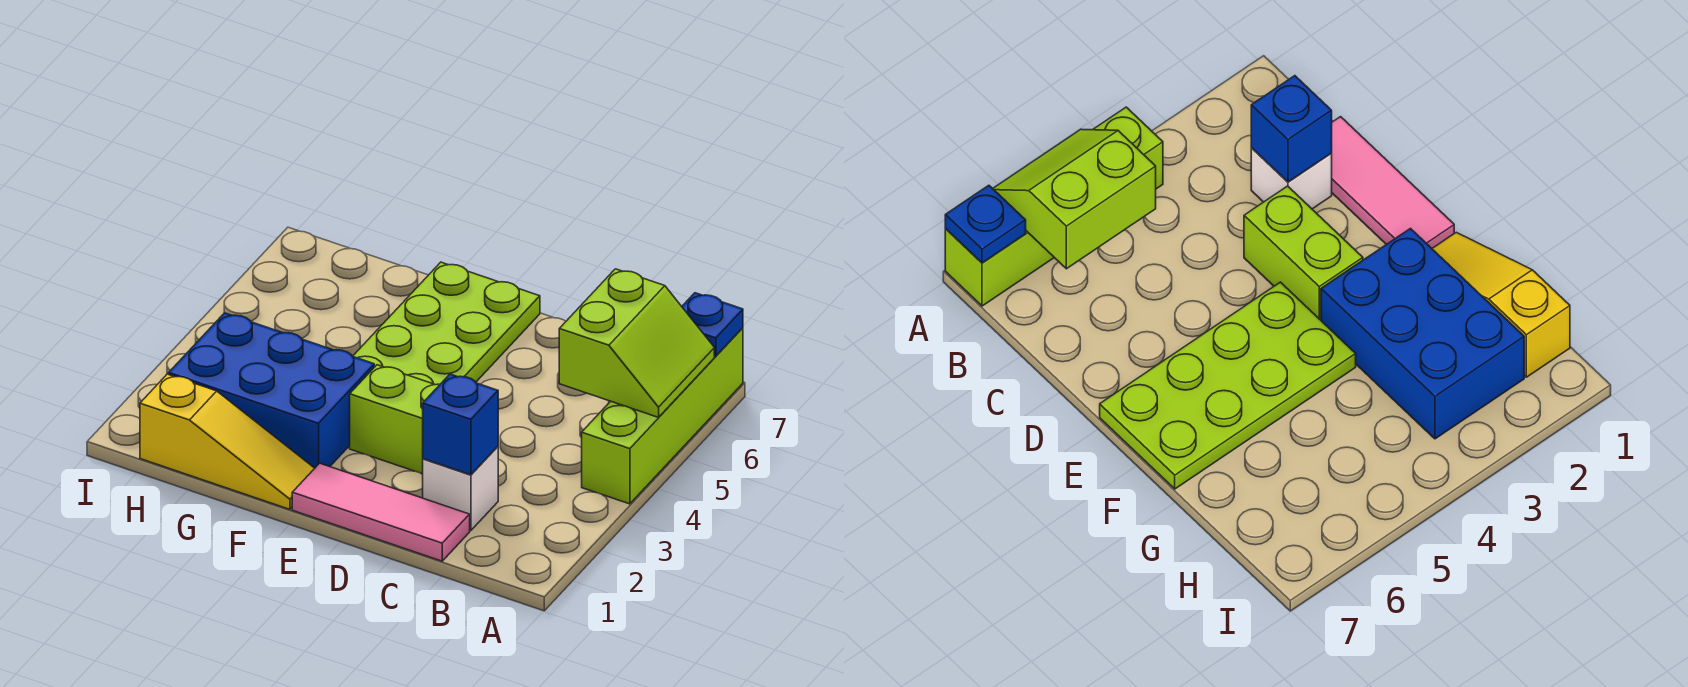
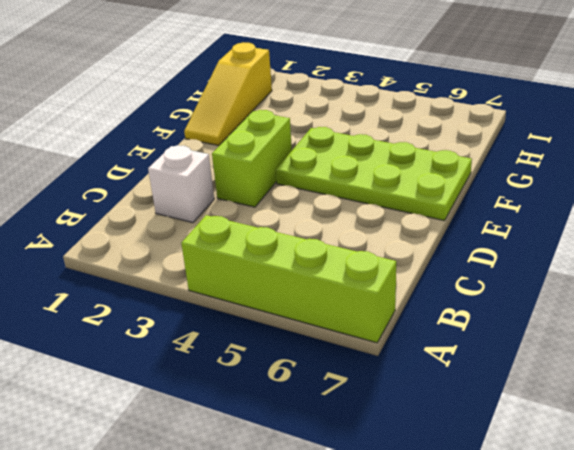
none -> pink 1x3 tile [292,463,470,561]
none -> blue 2x3 brick [169,313,374,468]

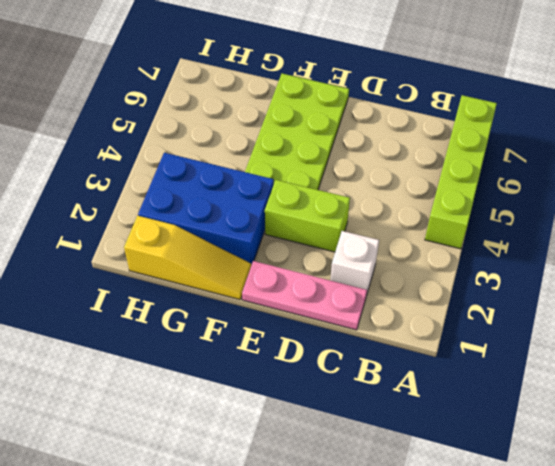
pink 1x3 plate [242,261,367,330] -> pink 1x3 tile [292,463,470,561]
none -> lime 2x2 slope [559,269,714,417]
none -> blue 1x1 plate [682,293,743,356]

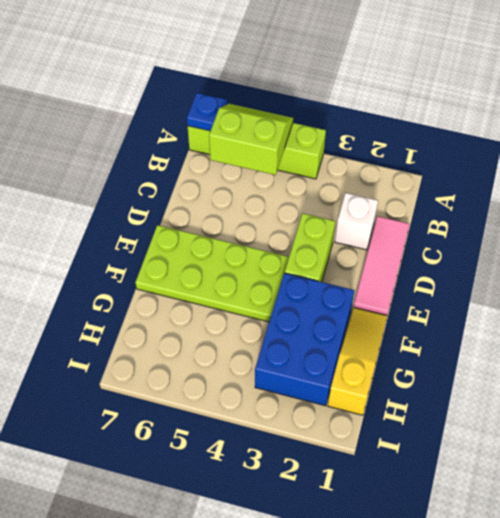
none -> blue 1x1 brick [423,374,498,475]

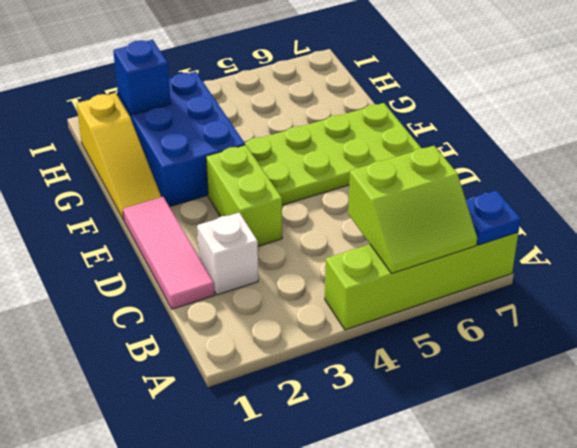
blue 1x1 brick [113,40,171,115] -> blue 1x1 brick moved to [423,374,498,475]

